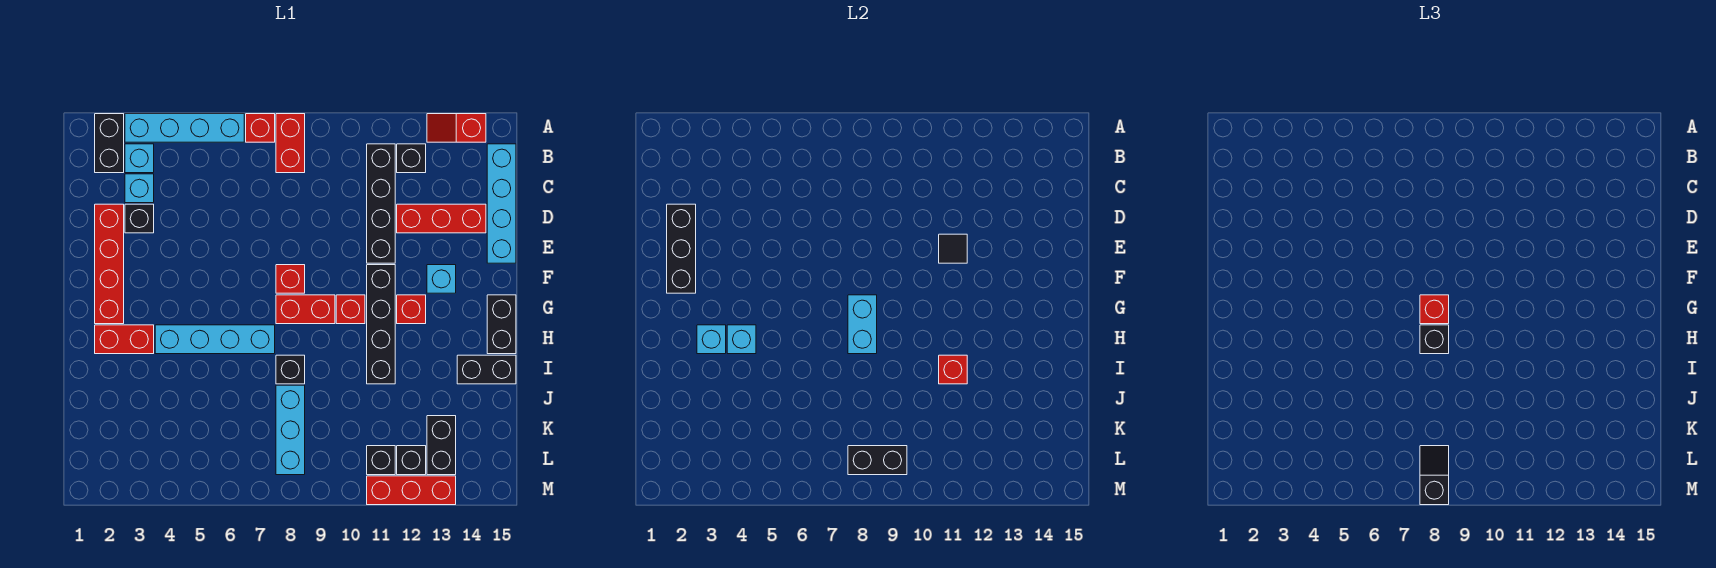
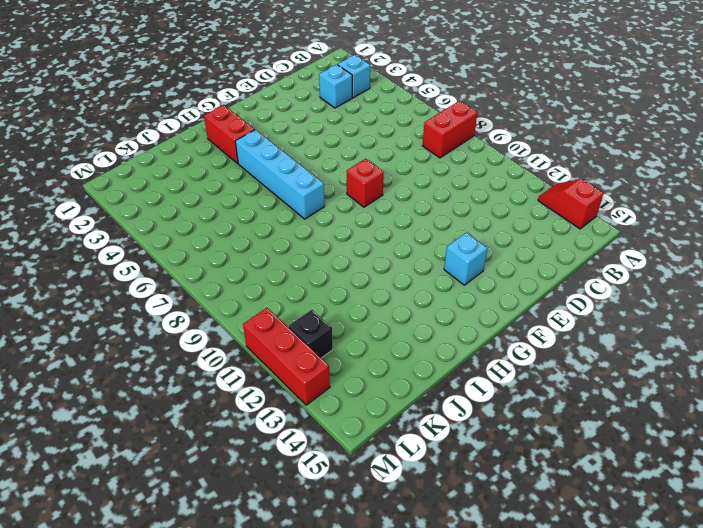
none -> black 1x2 brick [95,114,124,173]
none -> cyan 1x4 brick [125,114,244,142]
none -> red 1x1 brick [246,114,275,142]
none -> black 1x4 brick [367,144,395,263]

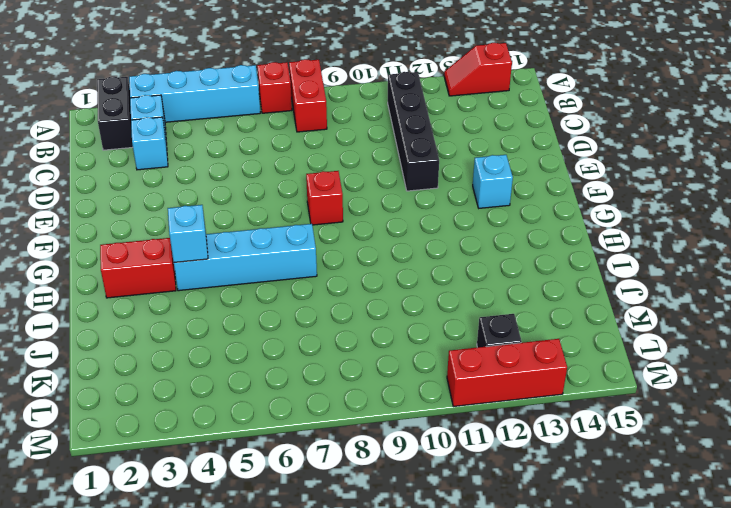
none -> black 1x1 brick [397,144,426,173]
none -> cyan 1x4 brick [487,144,516,263]
none -> red 1x4 brick [95,204,124,324]
none -> black 1x1 brick [125,204,154,233]

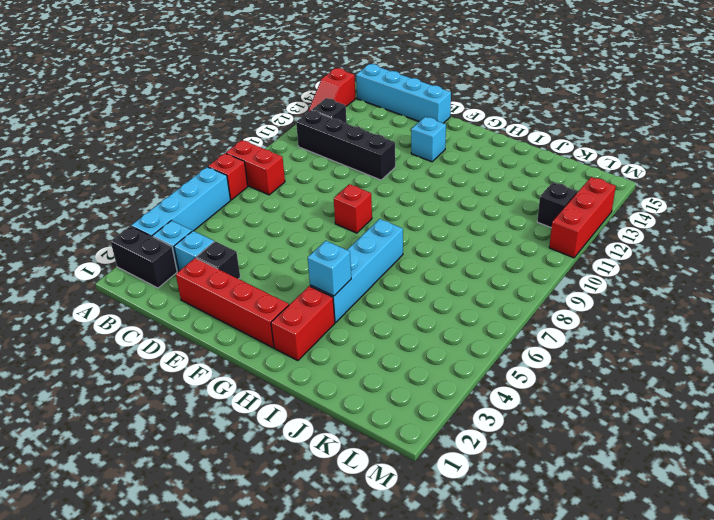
none -> red 1x3 brick [397,204,486,233]
none -> black 1x4 brick [367,265,395,384]
none -> red 1x2 brick [276,295,335,324]
none -> red 1x1 brick [336,295,365,324]

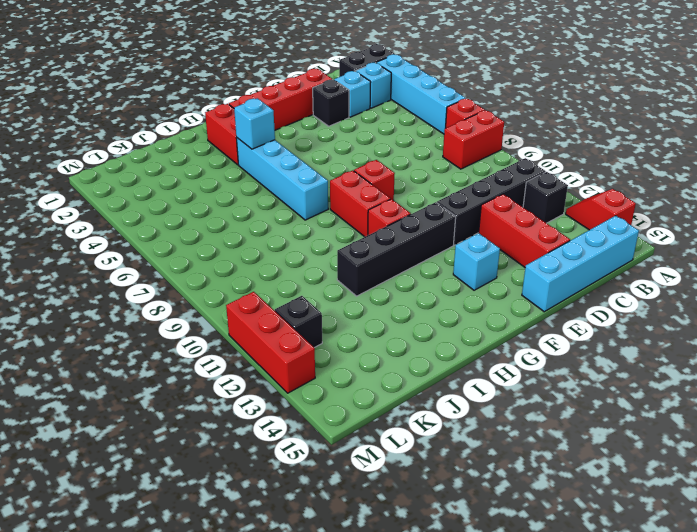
none -> red 1x1 brick [397,295,426,324]
none -> black 1x2 brick [487,295,516,354]
none -> black 1x1 brick [276,355,305,384]
none -> black 1x2 brick [457,355,516,384]

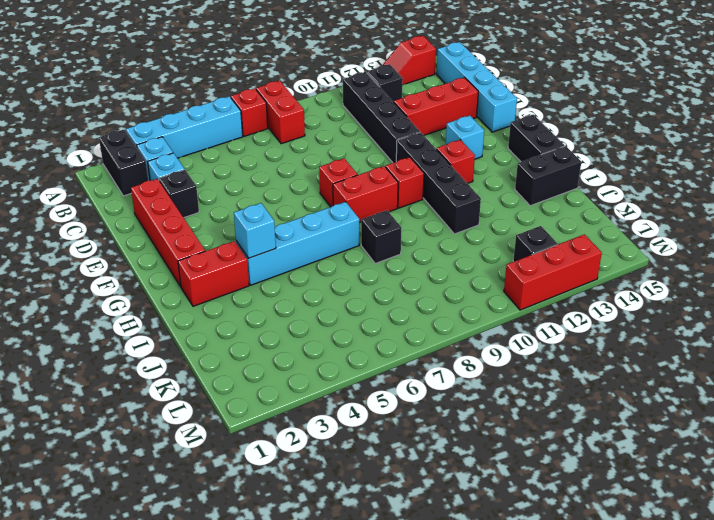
none -> cyan 1x3 brick [276,385,305,475]
none -> black 1x2 brick [427,416,456,475]
none -> black 1x1 brick [367,446,395,475]
none -> black 1x3 brick [667,204,696,293]

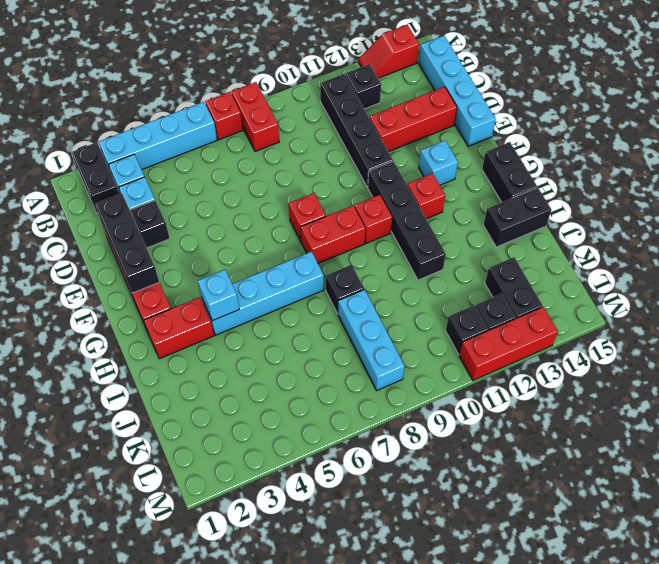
none -> black 1x1 tile [939,234,967,263]
none -> cyan 1x2 brick [848,295,877,354]
none -> cyan 1x1 brick [697,325,726,354]
none -> red 1x1 brick [939,355,967,384]

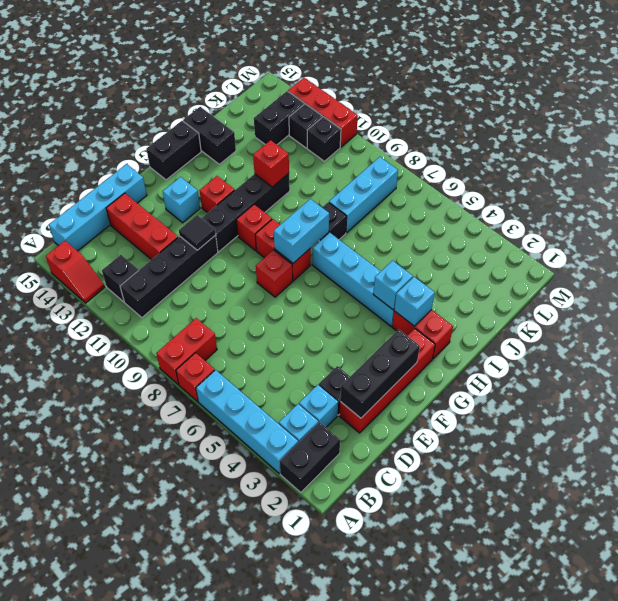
none -> black 1x2 brick [848,446,907,475]
none -> red 1x1 brick [1420,295,1449,324]
none -> black 1x1 brick [1420,325,1449,354]
none -> black 1x2 slope [1420,446,1449,505]

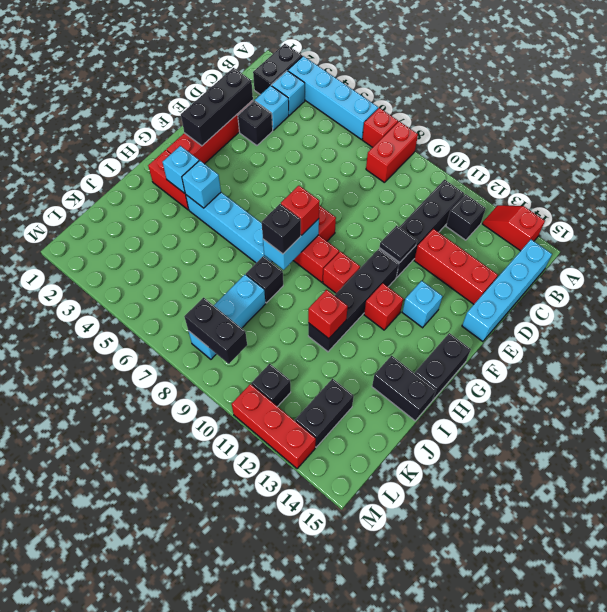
none -> black 1x1 brick [397,446,426,475]
none -> black 1x2 slope [1420,446,1449,505]

